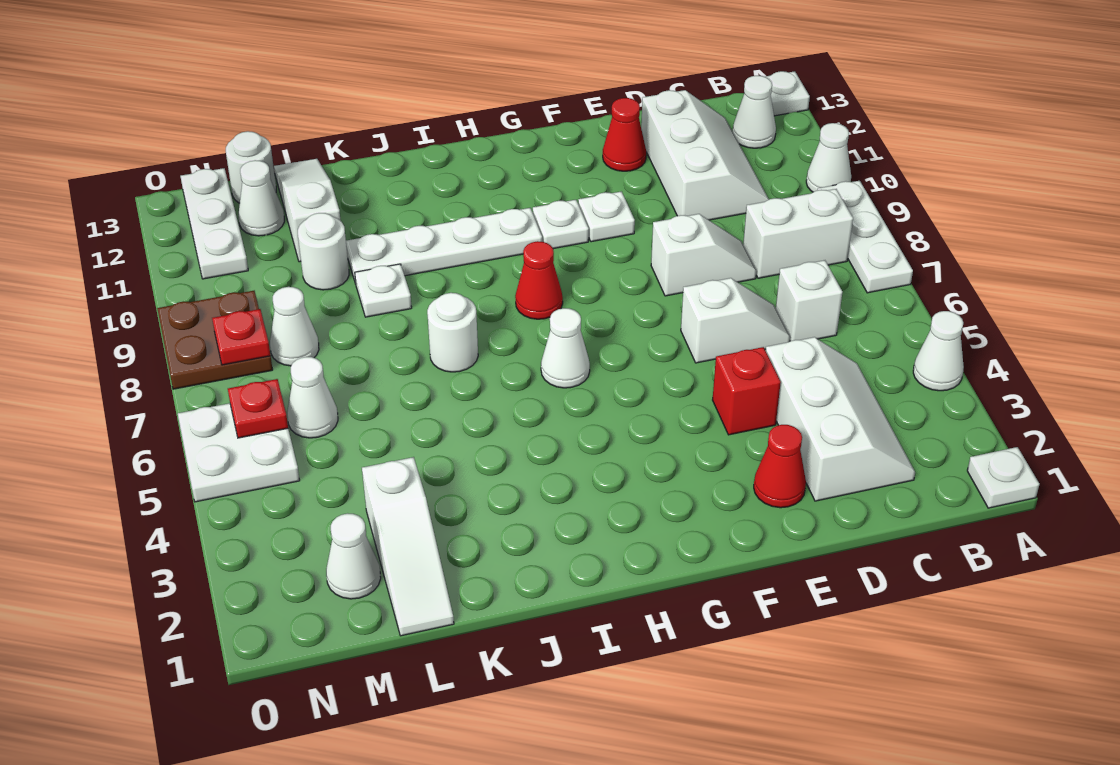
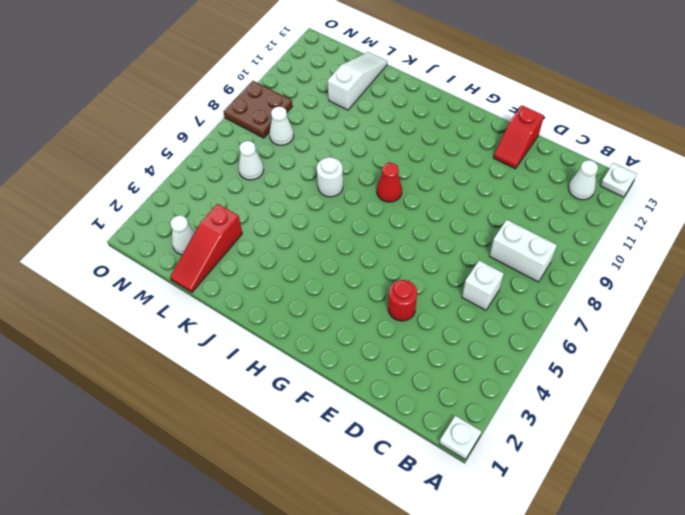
red 1x1 round brick [388,280,417,321] -> red 1x1 brick [713,347,781,435]
red 1x2 slope [493,106,544,169] -> red 1x1 cone [603,98,646,171]
red 1x3 slope [170,204,242,292] -> white 1x3 slope [362,457,454,636]
none -> white 1x1 cone [913,311,964,391]
none -> white 1x3 plate [818,181,913,293]
none -> white 1x1 cone [806,123,851,192]
none -> white 2x3 slope [766,337,915,501]

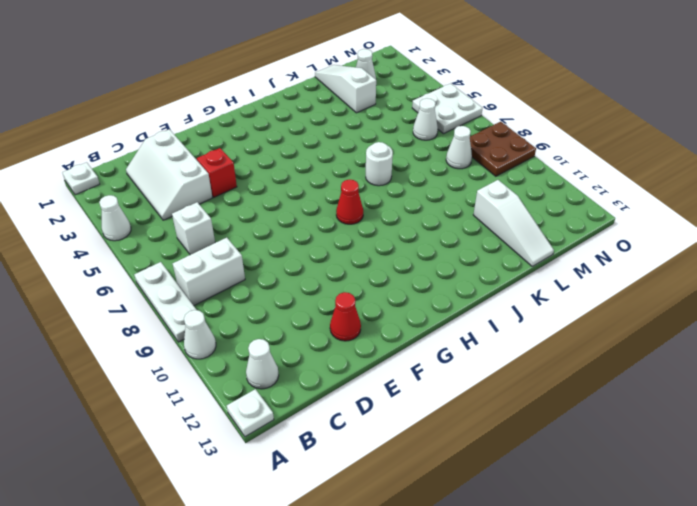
none -> white 2x3 slope [641,90,769,220]
none -> white 1x2 slope [681,278,790,363]
none -> white 1x2 slope [651,214,756,296]
none -> red 1x1 cone [754,425,806,508]

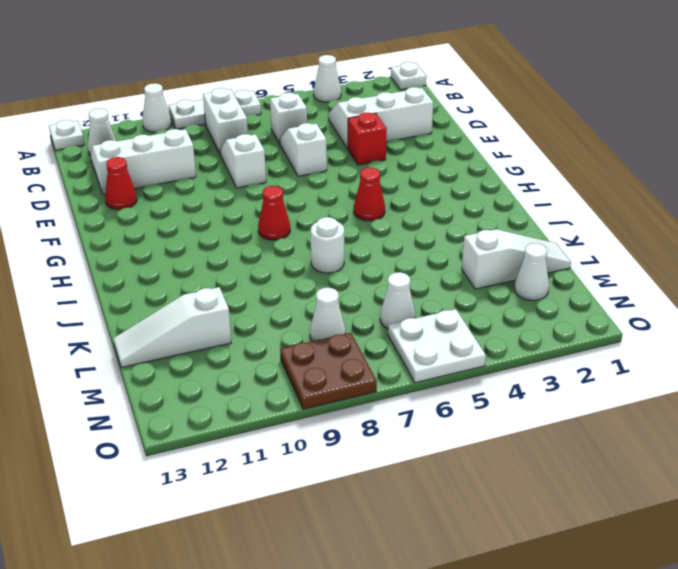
red 1x1 cone [354,167,385,221] -> red 1x1 cone moved to [754,425,806,508]
none -> white 1x1 plate [578,191,635,242]
none -> white 1x1 plate [533,200,589,249]
none -> white 1x1 cone [541,308,590,388]
none -> white 1x4 plate [346,208,542,284]

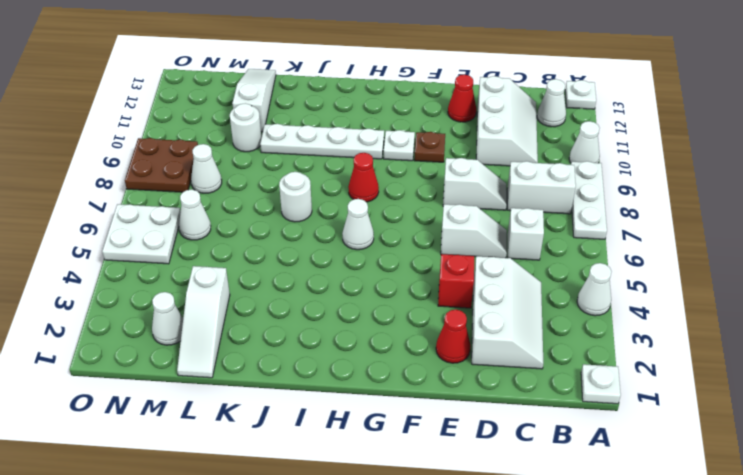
brown 1x1 plate [414,132,445,162] -> white 1x1 plate [578,191,635,242]
none -> white 1x1 plate [355,264,412,317]
none -> white 1x1 cone [239,160,284,236]
none -> white 1x1 round brick [226,131,276,203]
none -> white 1x3 plate [180,168,248,279]

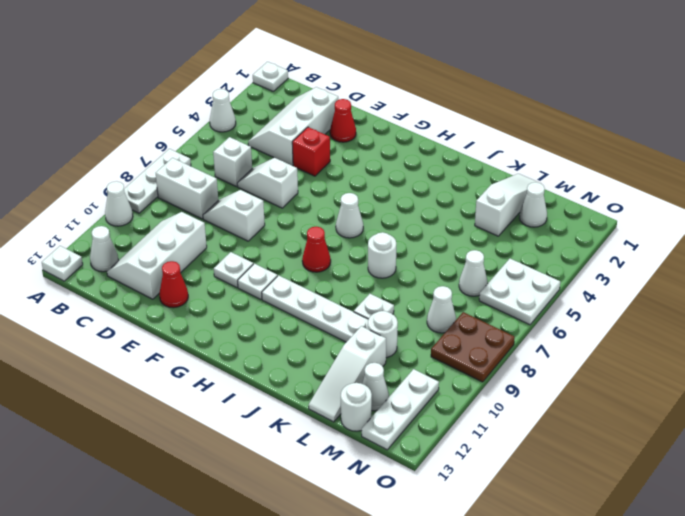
none -> red 1x1 plate [228,379,288,438]
none -> red 1x1 plate [212,309,271,365]

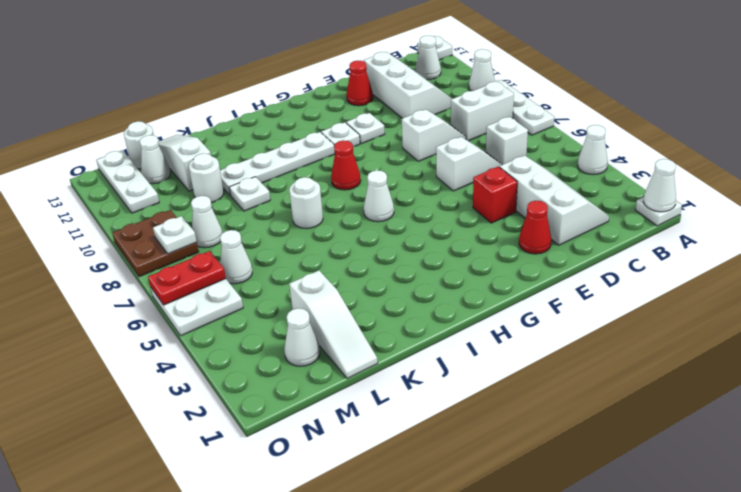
white 1x1 cone [643,159,676,212] -> none
red 1x2 plate [148,251,226,305] -> red 1x1 plate [228,379,288,438]
white 1x1 plate [153,216,197,254] -> red 1x1 plate [212,309,271,365]

